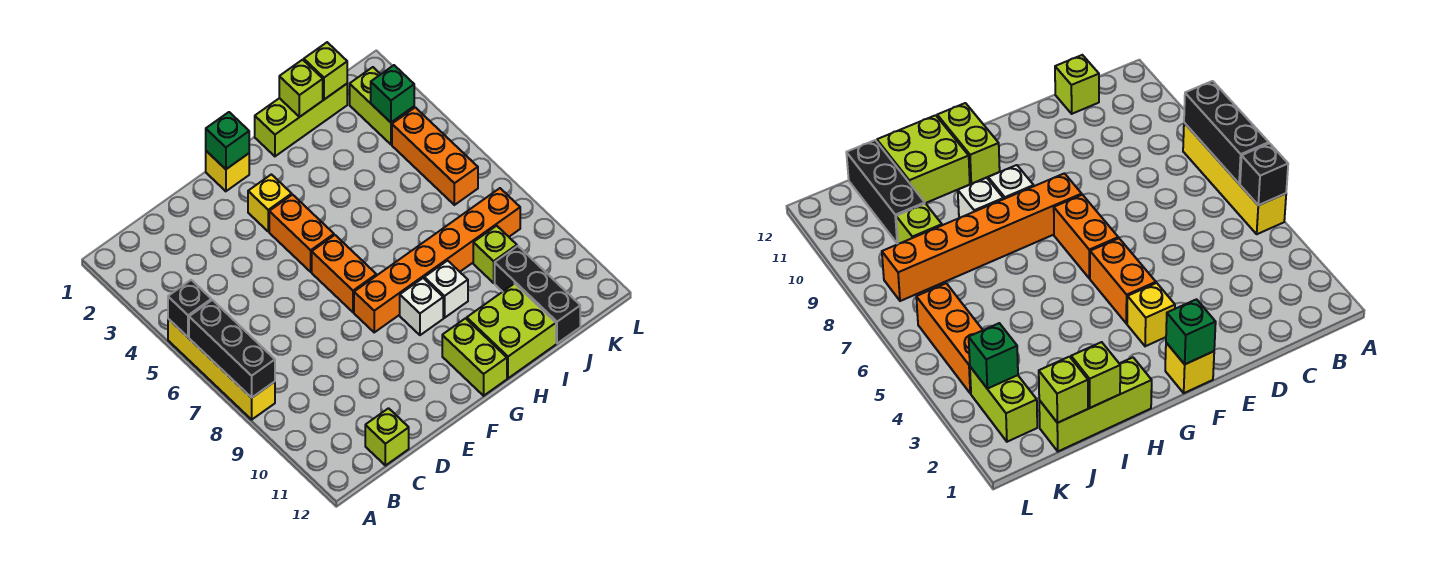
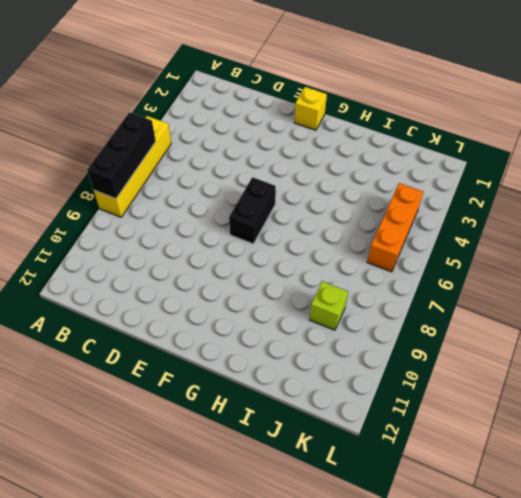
black 1x2 brick [229,177,276,244] -> orange 1x2 brick [312,235,376,312]
none -> lime 1x1 brick [365,408,409,466]
none -> yellow 1x1 brick [248,174,292,232]
none -> orange 1x2 brick [269,195,334,272]

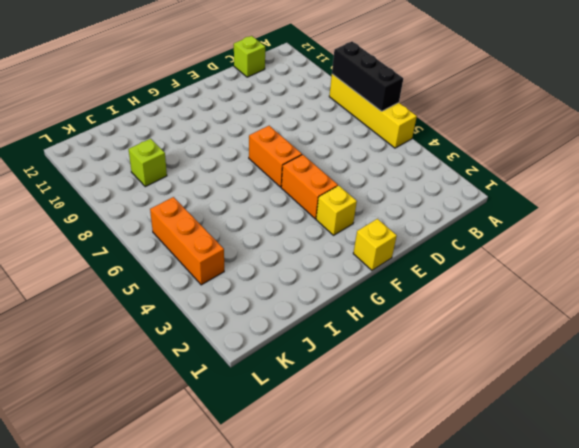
none -> orange 1x6 brick [354,188,520,332]
none -> white 1x1 brick [400,278,443,335]
none -> lime 1x2 brick [442,318,507,396]

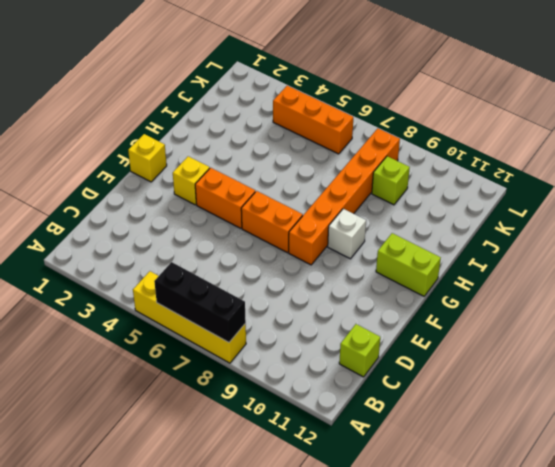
none -> lime 1x3 brick [255,84,347,156]
none -> white 1x1 brick [424,261,468,318]
none -> lime 2x2 brick [467,284,556,378]

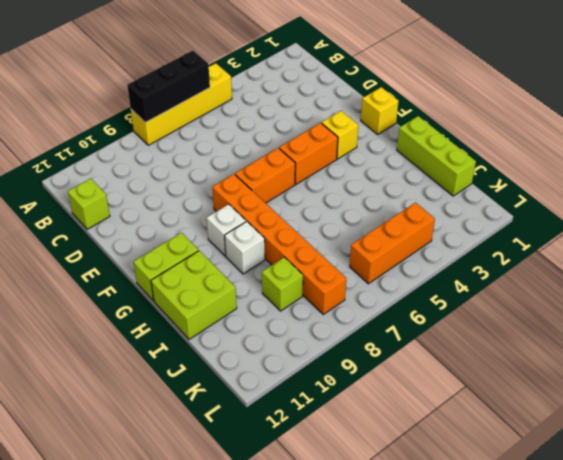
none -> black 1x3 brick [495,246,580,343]
none -> lime 1x2 brick [350,67,414,144]
none -> black 1x1 brick [168,280,211,337]

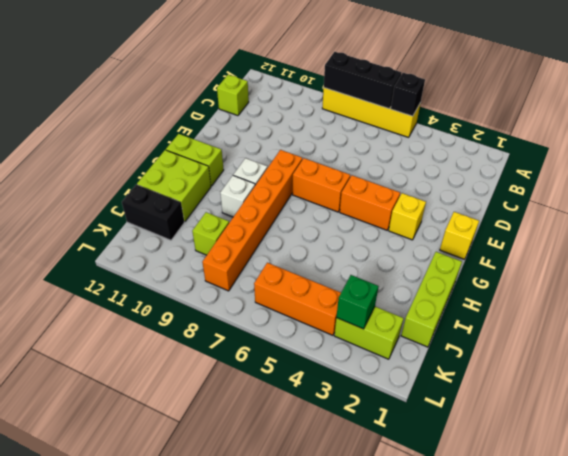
black 1x2 brick [122,185,184,240] -> black 1x3 brick [495,246,580,343]
none -> green 1x1 brick [206,112,249,169]
none -> lime 1x1 brick [279,60,323,117]
none -> lime 1x1 brick [304,42,347,99]

